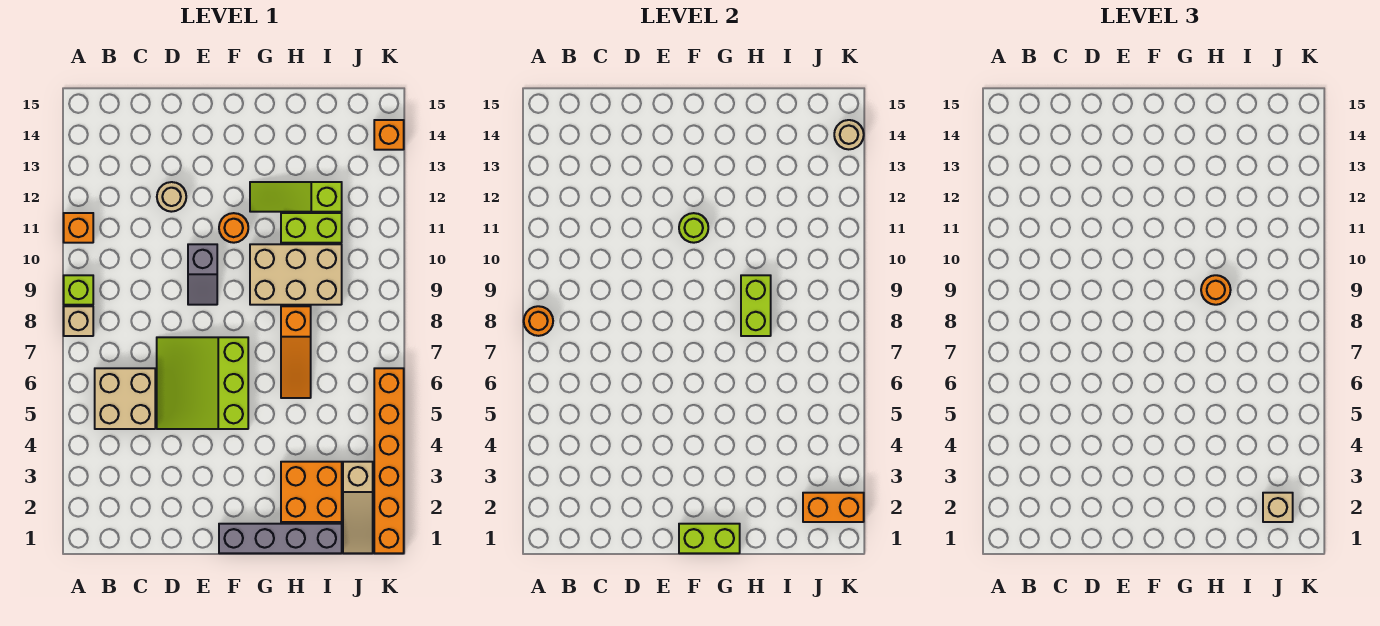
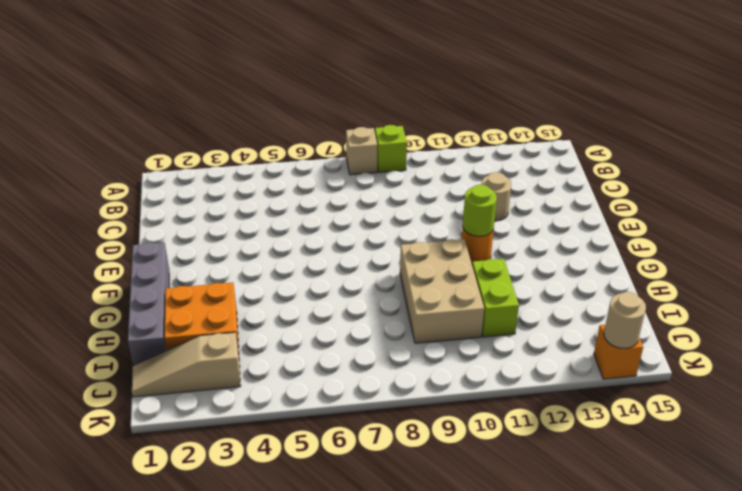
none -> orange 1x1 brick [64,213,93,243]
none -> tan 2x2 brick [95,368,155,429]
none -> lime 3x3 slope [157,337,248,429]

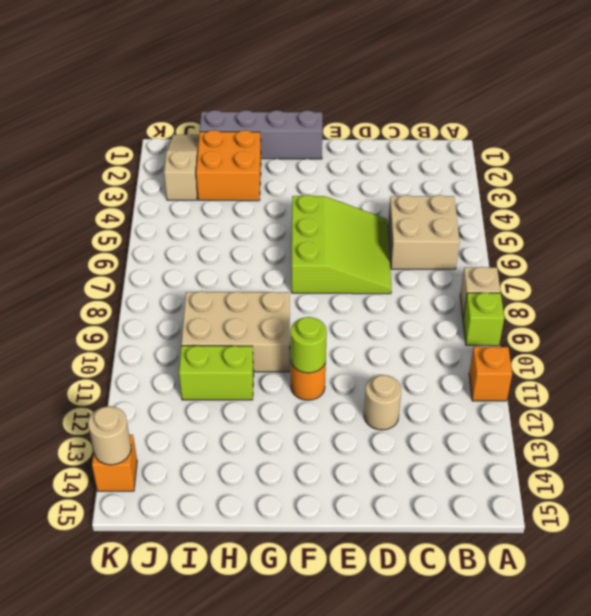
none -> grey 1x2 slope [188,244,217,305]
none -> lime 1x3 slope [250,182,342,212]
none -> orange 1x3 slope [281,306,311,398]

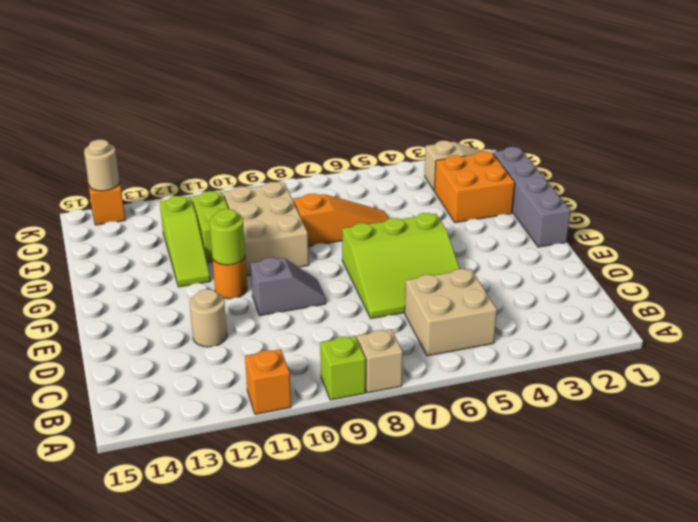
none -> orange 1x6 brick [374,368,404,553]
none -> orange 1x1 round brick [524,306,553,336]
none -> lime 1x2 brick [679,524,740,553]

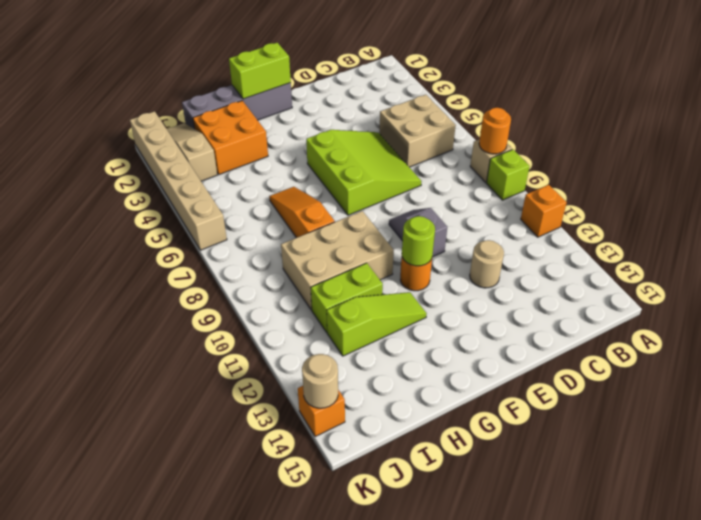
tan 1x6 brick [130,111,227,250] -> orange 1x6 brick [374,368,404,553]
none -> lime 1x2 brick [741,275,771,336]
none -> orange 1x2 brick [803,493,864,522]
none -> orange 1x1 round brick [1201,275,1231,305]

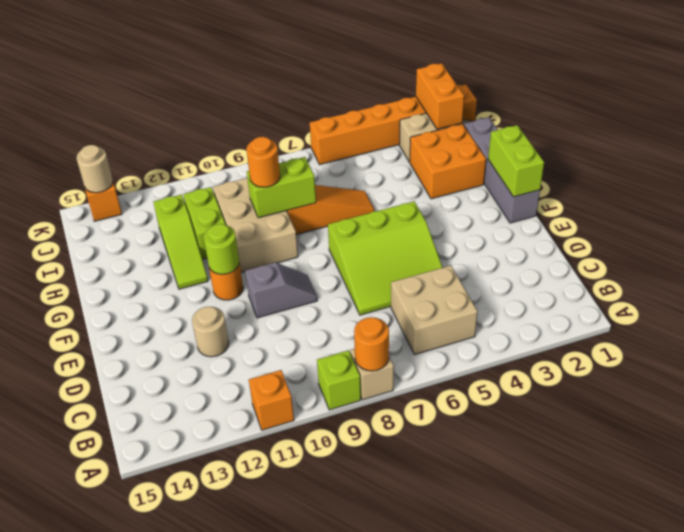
none -> tan 1x1 brick [1263,493,1293,522]

